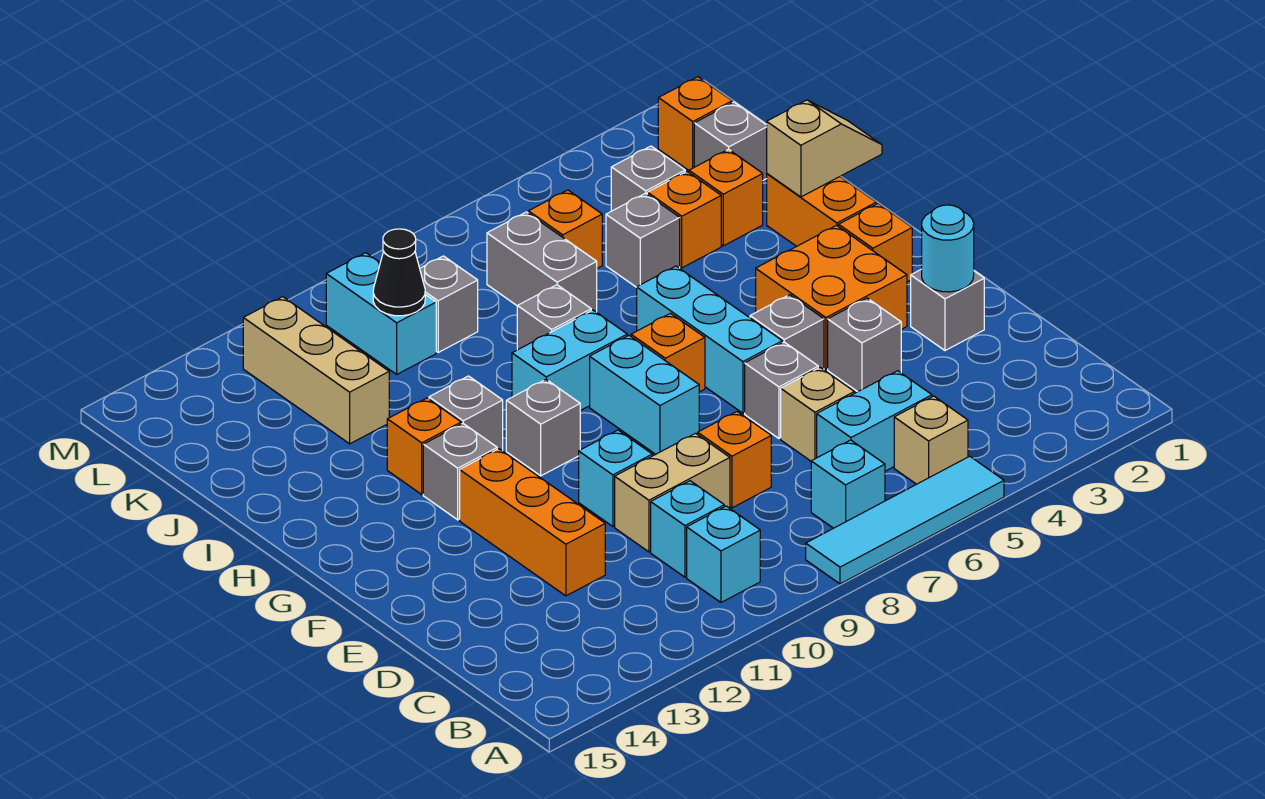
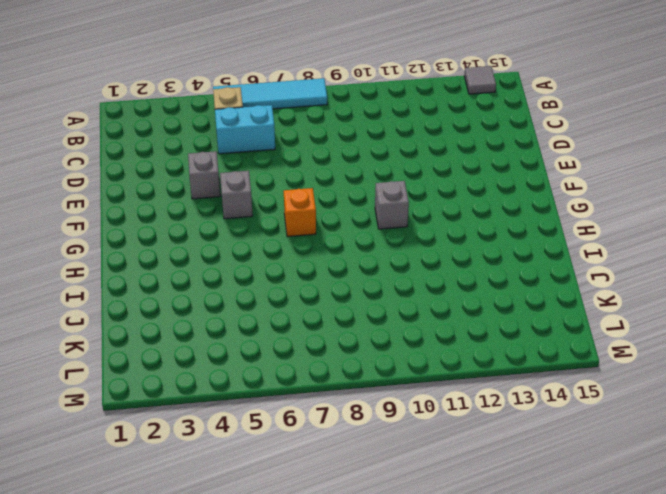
grey 1x1 tile [464,66,496,94] -> none
none -> cyan 1x1 brick [811,440,885,528]
none -> cyan 1x1 brick [687,506,760,602]
none -> cyan 1x1 brick [651,481,724,577]
none -> tan 1x1 brick [781,368,854,461]

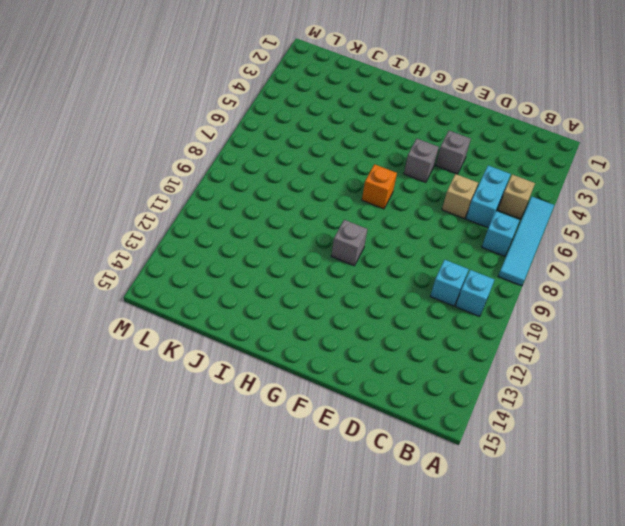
none -> orange 1x1 brick [698,412,771,508]
none -> tan 1x2 brick [615,433,730,552]
none -> orange 1x3 brick [460,449,605,596]
none -> grey 1x1 brick [911,269,984,351]

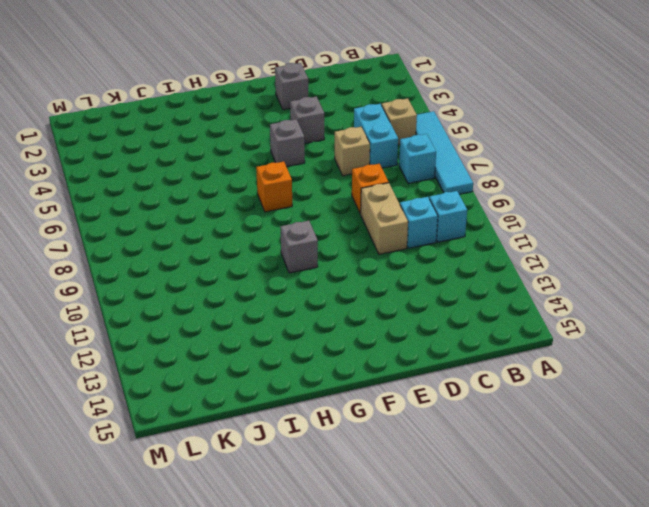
none -> orange 1x3 brick [460,449,605,596]
none -> grey 1x1 brick [745,342,818,438]
none -> cyan 1x1 brick [579,430,652,526]
none -> orange 2x2 brick [756,225,907,369]

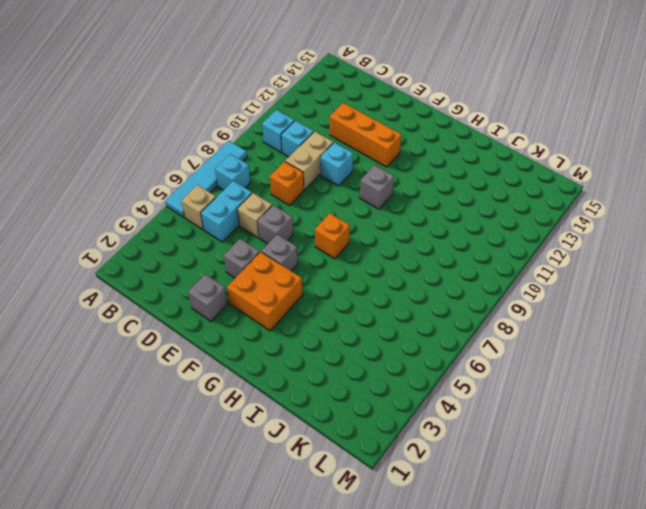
none -> cyan 1x3 brick [637,266,782,413]
none -> cyan 1x2 brick [590,336,699,454]
none -> orange 1x1 brick [839,204,912,282]
none -> grey 1x1 brick [423,424,497,520]

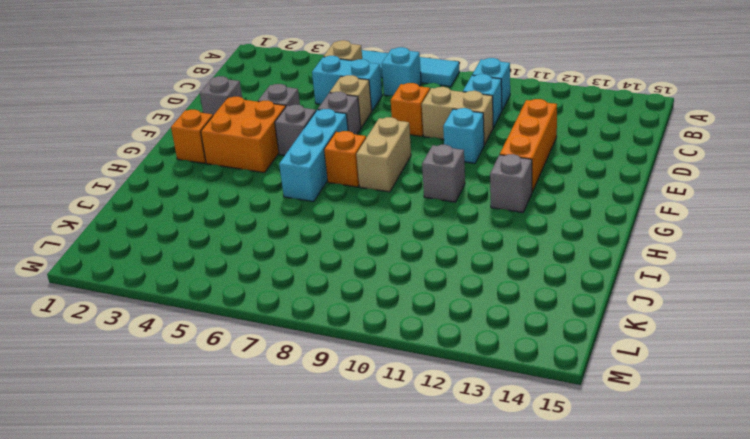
tan 1x2 brick [356,117,411,192] -> cyan 1x2 brick [590,336,699,454]
none -> orange 1x2 brick [767,174,876,246]
none -> cyan 1x2 brick [512,310,627,411]
none -> grey 1x1 brick [429,376,503,451]
none -> orange 1x1 brick [387,398,461,494]

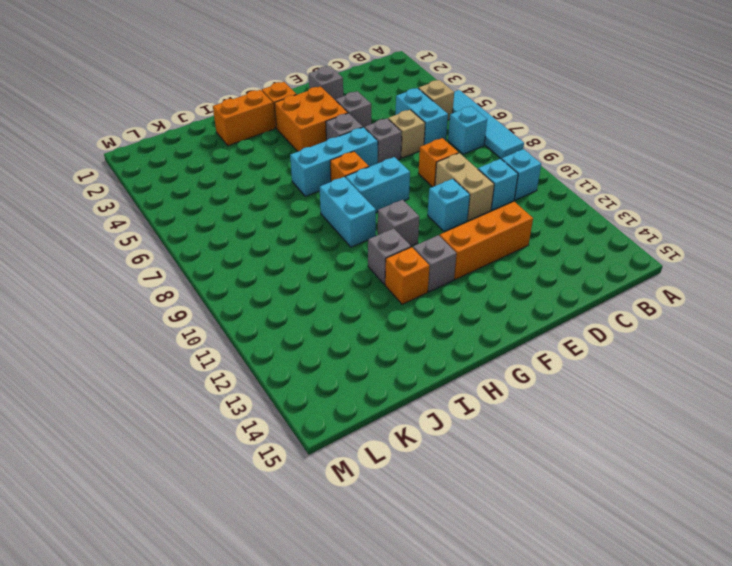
none -> grey 1x1 brick [517,285,591,350]
none -> orange 1x1 brick [689,149,763,246]
none -> orange 1x1 brick [647,172,721,268]
none -> grey 1x1 brick [606,193,680,287]

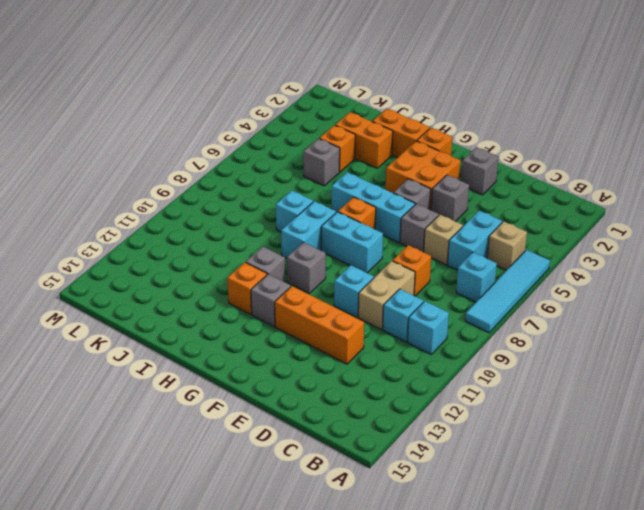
orange 1x2 brick [335,112,393,168] -> orange 1x1 brick [689,149,763,246]
cyan 1x1 brick [276,191,313,232] -> grey 1x1 brick [517,285,591,350]
none -> grey 1x2 brick [487,212,597,312]
none -> tan 1x3 brick [243,297,389,444]
none -> grey 1x1 brick [694,102,767,180]
none -> grey 1x1 brick [611,146,685,211]

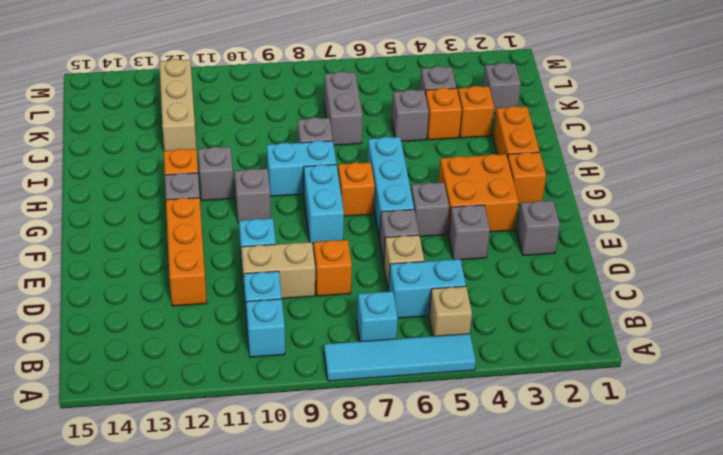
none -> orange 1x1 brick [528,190,602,268]
none -> grey 1x1 brick [420,256,478,352]
none -> cyan 1x2 brick [326,253,436,374]
none -> orange 1x1 brick [658,77,732,170]

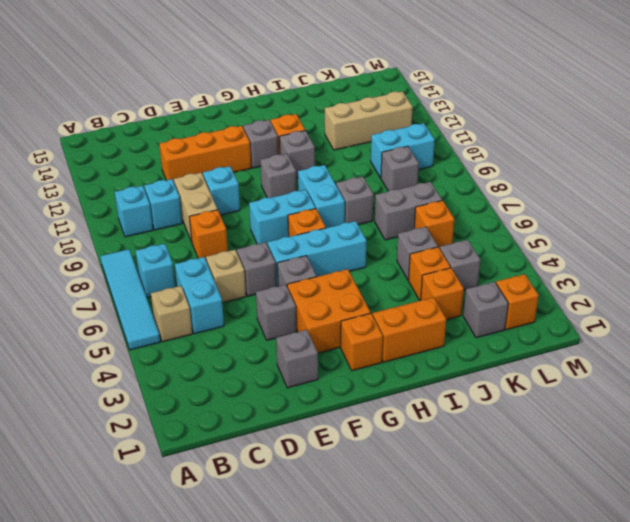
none -> cyan 1x1 round brick [922,205,974,292]
none -> tan 1x2 slope [767,100,882,197]
none -> black 1x1 cone [373,229,425,316]

